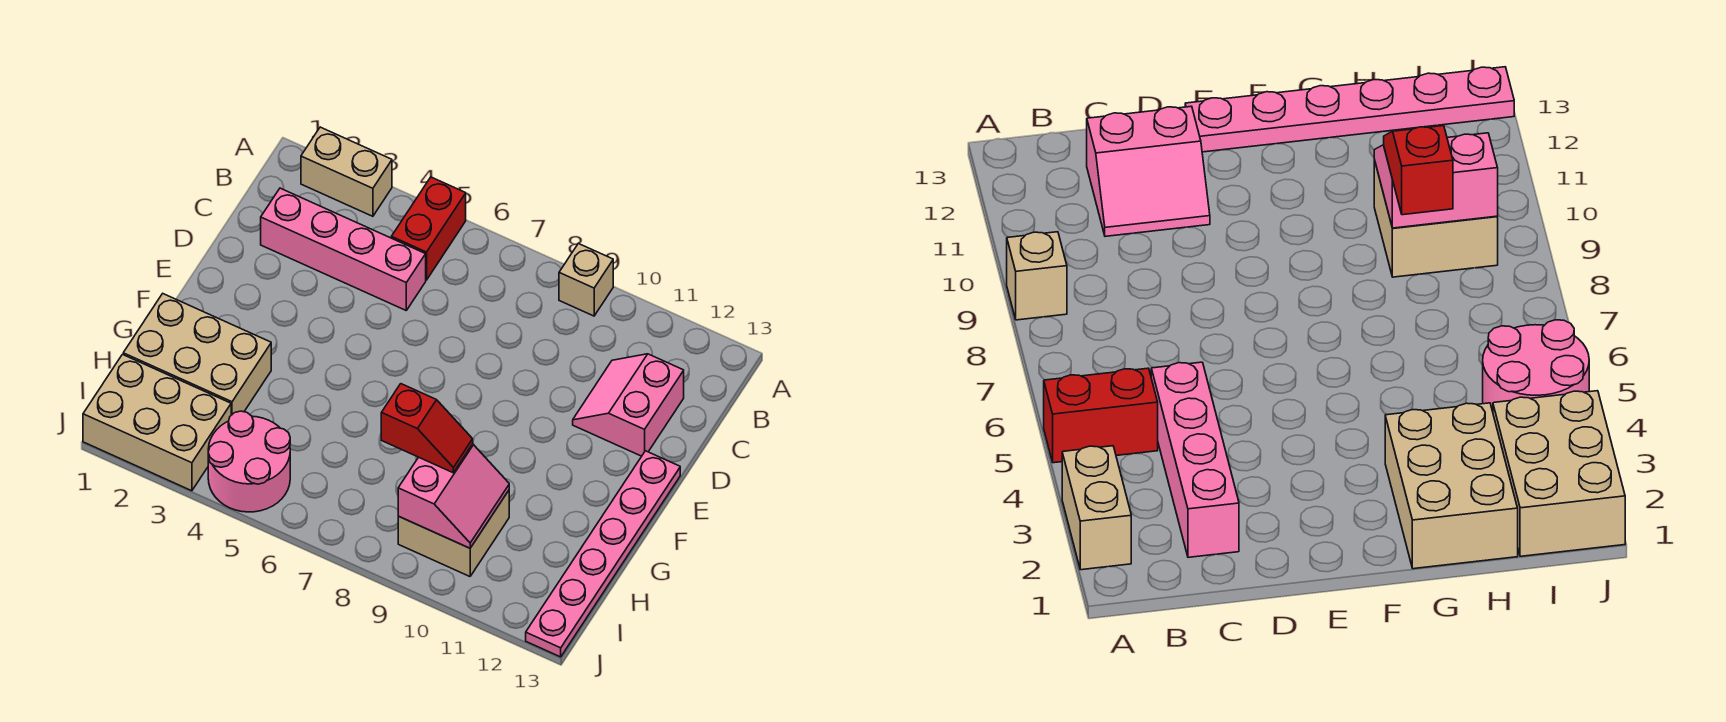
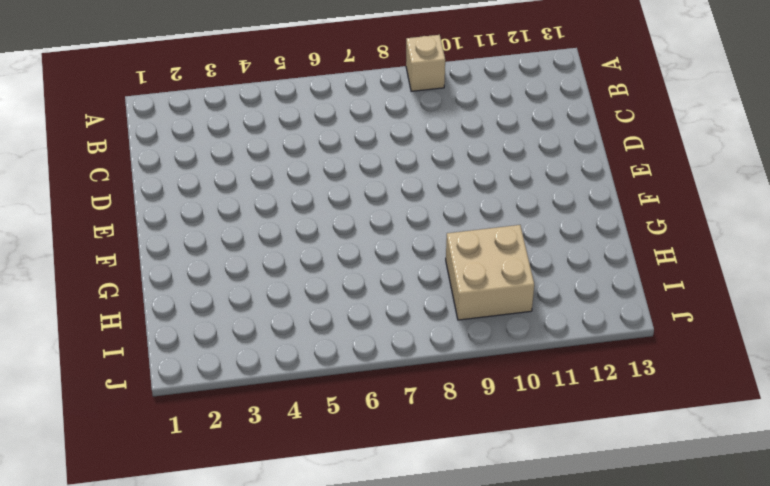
none -> tan 1x2 brick [301,127,392,216]
none -> red 1x2 brick [391,177,466,280]
none -> pink 1x4 brick [261,188,426,310]

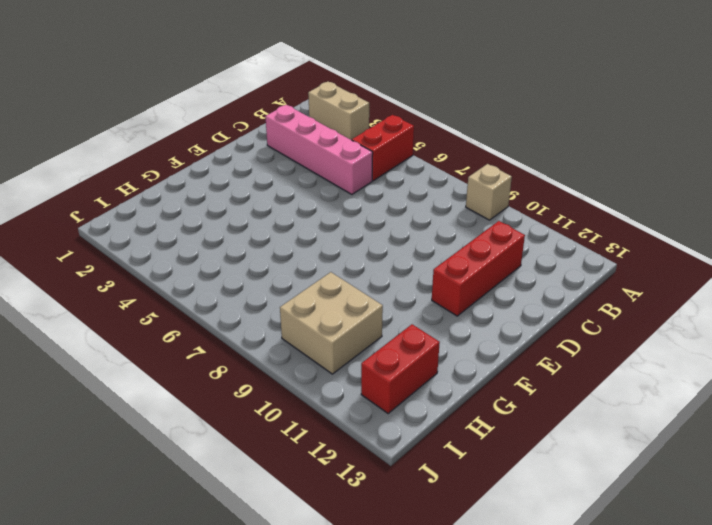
red 1x3 brick [432,221,525,316] -> pink 2x2 slope [573,354,684,456]
red 1x2 brick [361,324,440,413] -> none
none -> pink 1x6 plate [526,451,680,657]
none -> tan 2x3 brick [123,294,271,415]
none -> tan 2x3 brick [83,355,231,491]

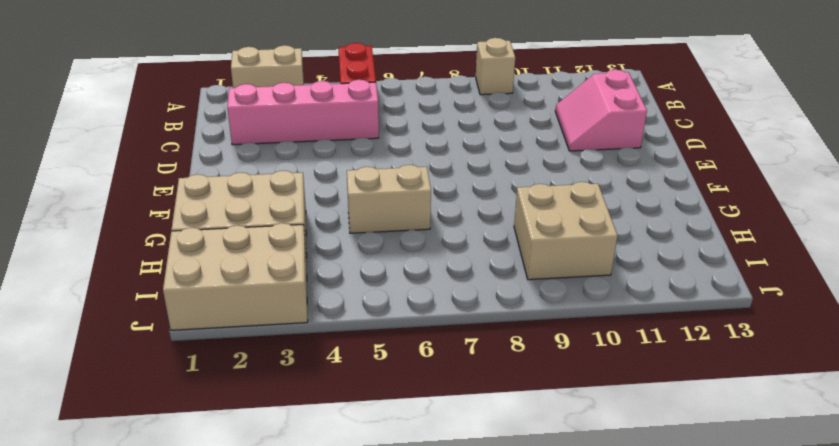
tan 1x2 brick [347,165,431,233] -> none
none -> pink 1x6 plate [526,451,680,657]
none -> pink 2x2 round brick [208,411,290,512]
none -> pink 2x2 slope [398,444,509,548]

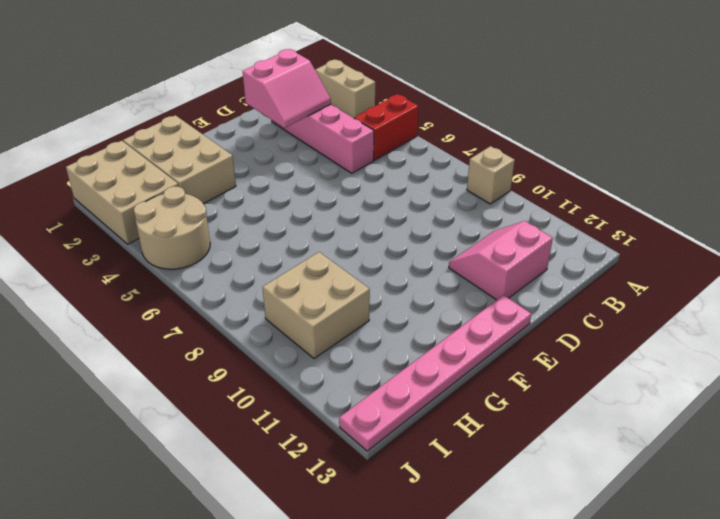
pink 2x2 slope [243,49,331,128] -> pink 2x2 slope moved to [398,444,509,548]
tan 2x2 round brick [134,186,210,269] -> pink 2x2 round brick [208,411,290,512]
none -> red 1x2 slope [381,384,473,473]

